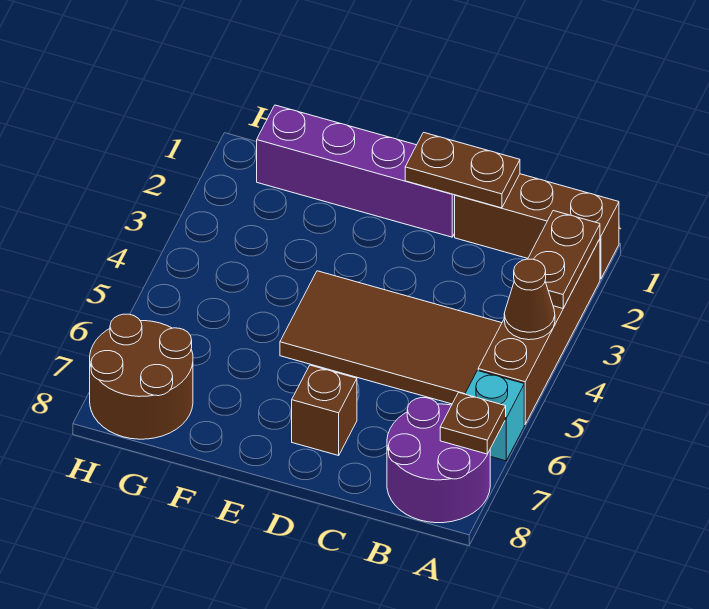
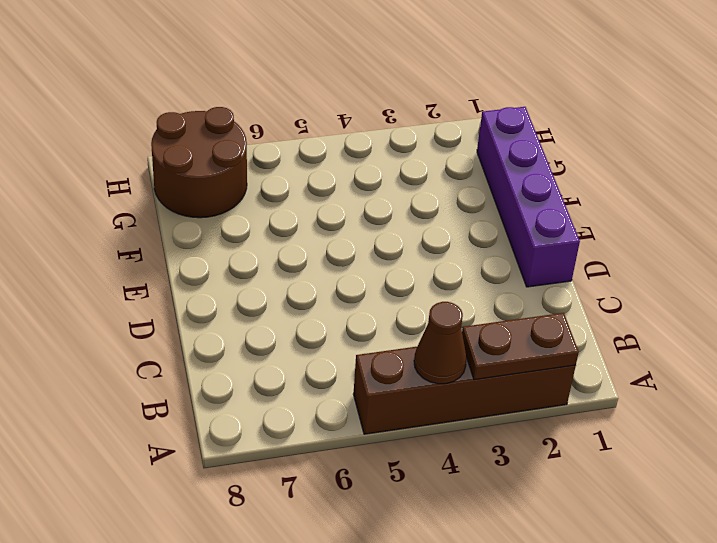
none -> brown 1x3 brick [455,174,619,279]
none -> cyan 1x1 brick [465,371,524,461]
none -> purple 2x2 round brick [387,398,490,523]

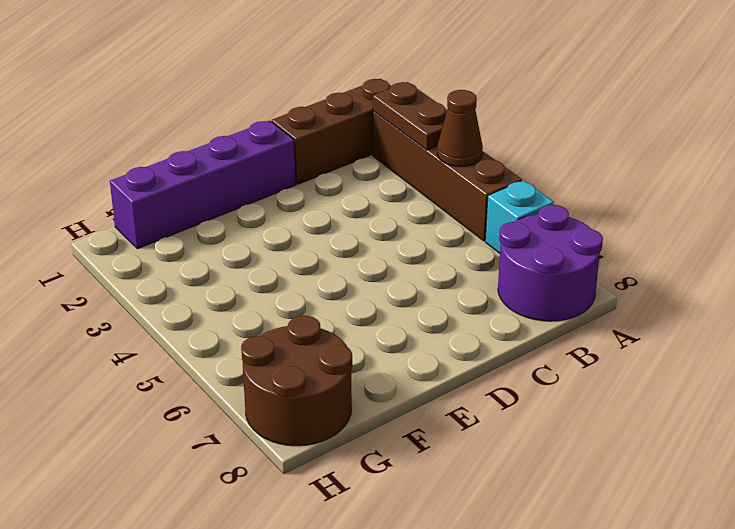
none -> brown 2x4 tile [280,271,502,404]
none -> brown 1x1 brick [292,365,357,456]
none -> brown 1x1 plate [440,393,506,454]

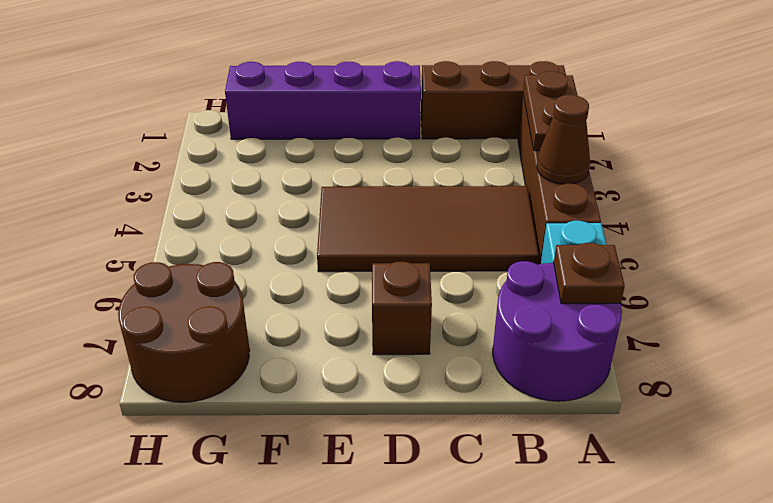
none -> brown 1x2 plate [405,132,520,208]

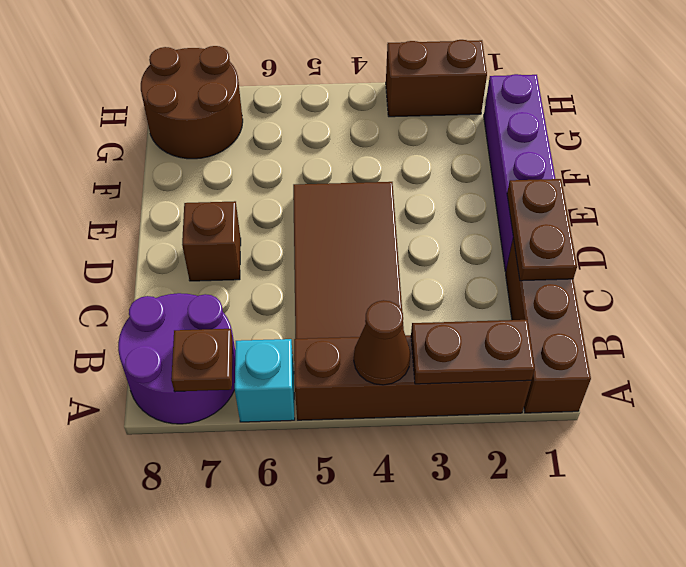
brown 1x2 brick [386,40,487,117] -> none

